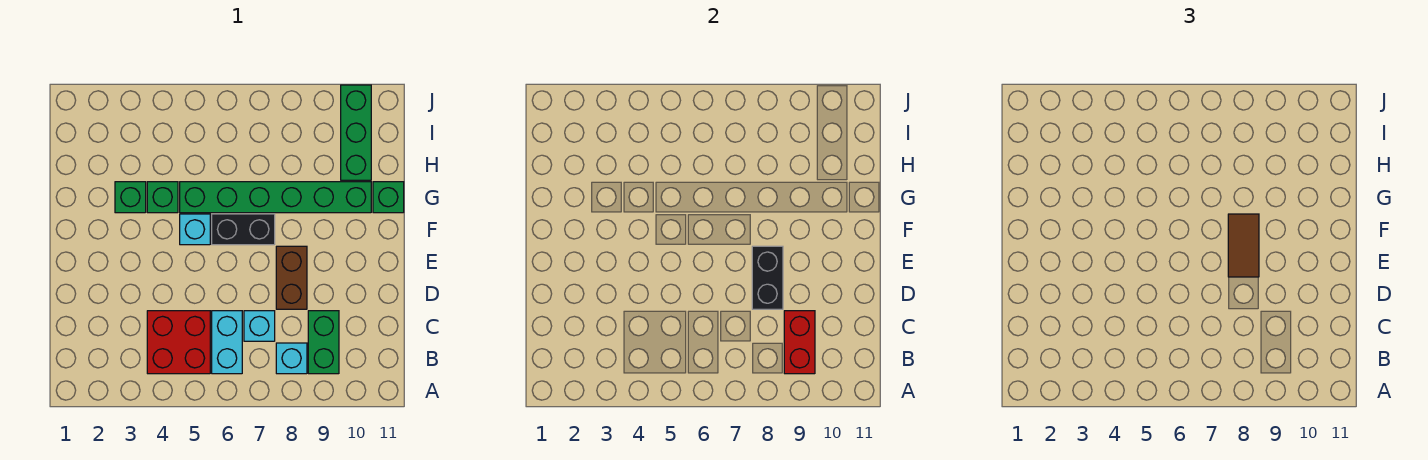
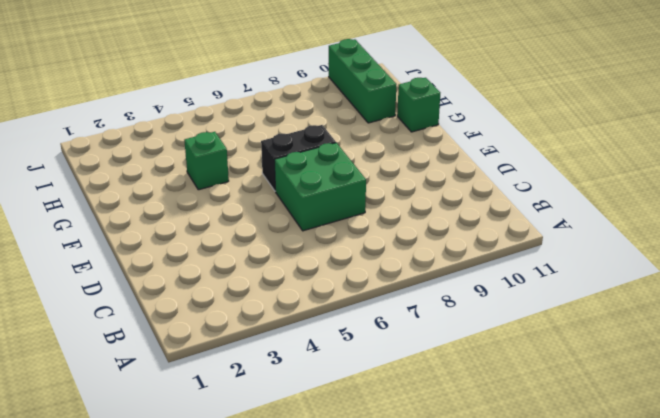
green 2x2 brick [274,143,366,231] -> none
none -> red 2x2 brick [147,311,210,374]
none -> cyan 1x2 brick [212,311,242,374]
none -> cyan 1x1 brick [276,343,307,374]

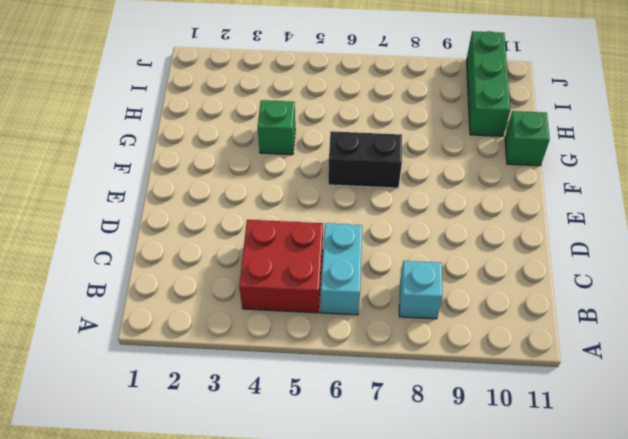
none -> green 1x2 brick [308,311,339,374]
none -> cyan 1x1 brick [244,311,275,341]
none -> brown 1x2 brick [276,246,307,309]

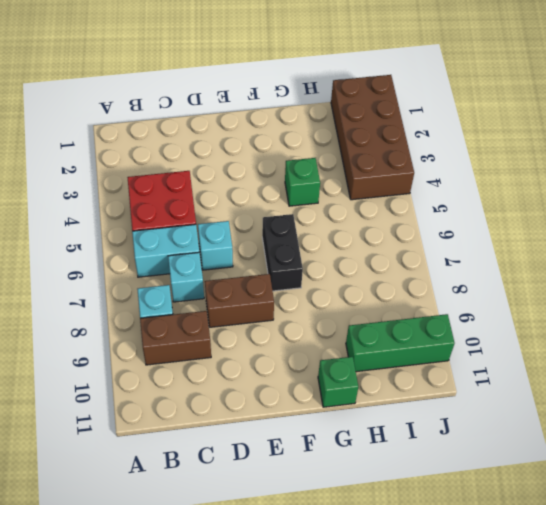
brown 1x2 brick [140,311,211,365] -> green 1x2 brick [308,311,339,374]
cyan 1x1 brick [198,221,233,270] -> cyan 1x1 brick moved to [180,214,210,245]
brown 2x4 brick [331,75,414,200] -> none
none -> green 1x1 brick [115,182,146,213]
none -> green 1x6 brick [180,182,371,213]
none -> red 1x2 brick [784,311,815,374]

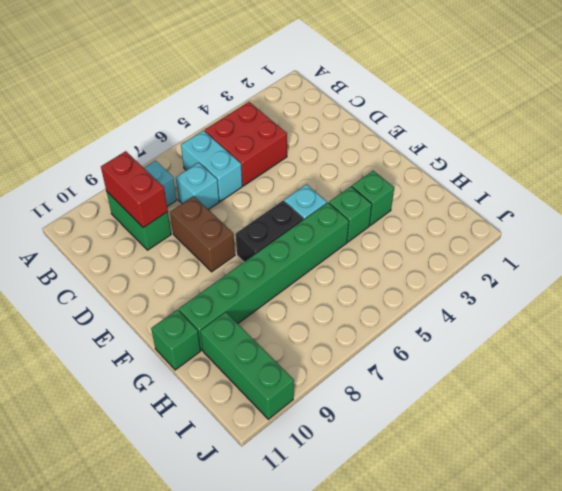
none -> black 1x2 brick [752,246,783,309]
none -> brown 1x2 tile [1228,214,1259,277]

